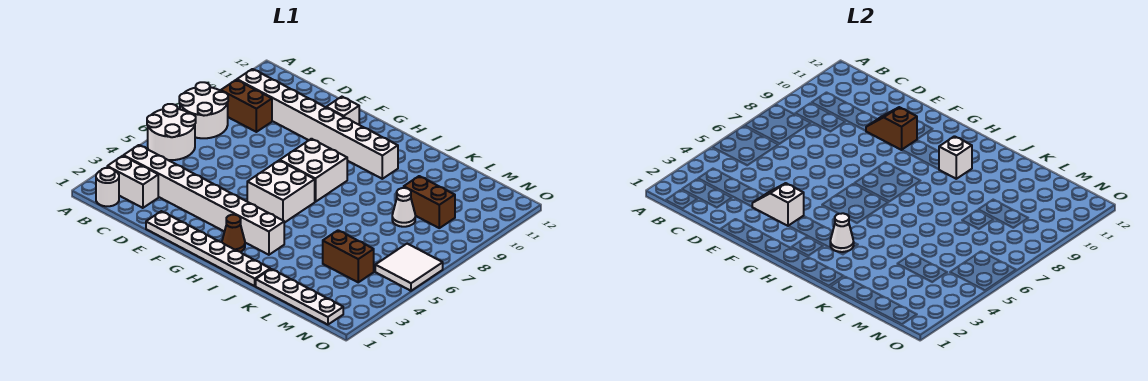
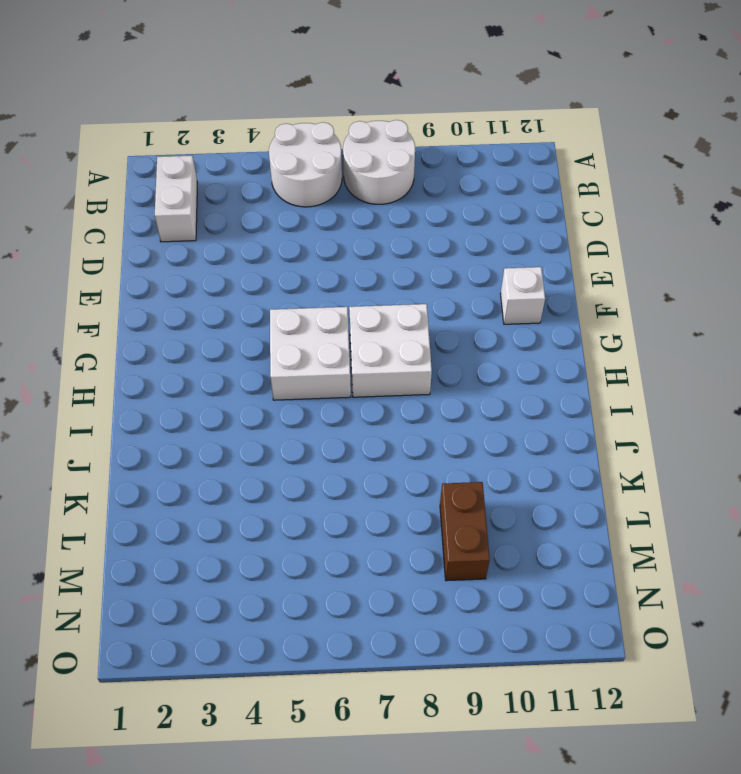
none -> white 1x1 round brick [96,168,119,206]
none -> white 1x8 brick [124,145,284,255]
none -> brown 1x2 brick [221,80,272,132]

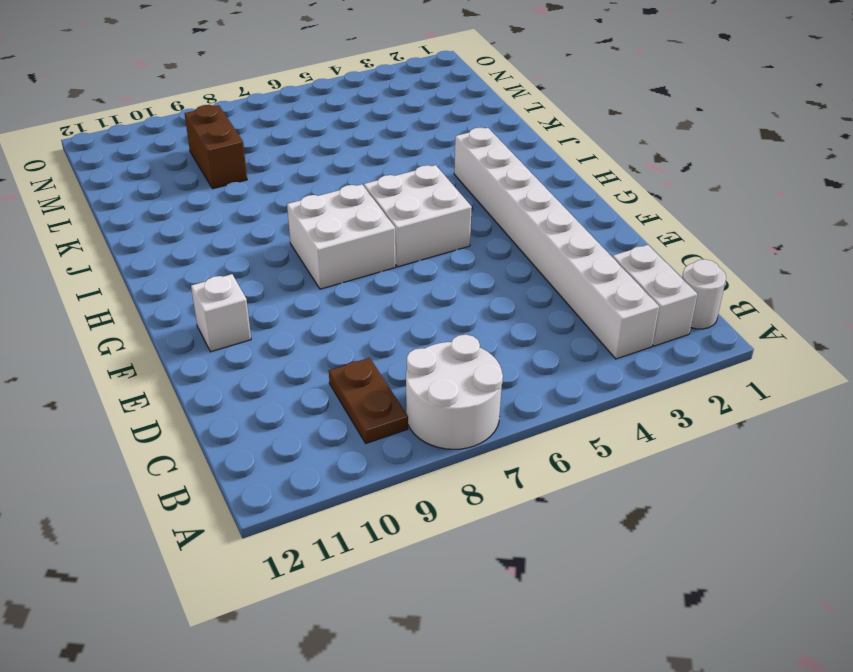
brown 1x2 plate [329,358,408,443] -> brown 1x2 brick [221,80,272,132]
none -> white 2x2 round brick [147,104,196,160]
none -> white 1x8 brick [237,69,398,179]
none -> white 1x6 plate [146,211,270,286]

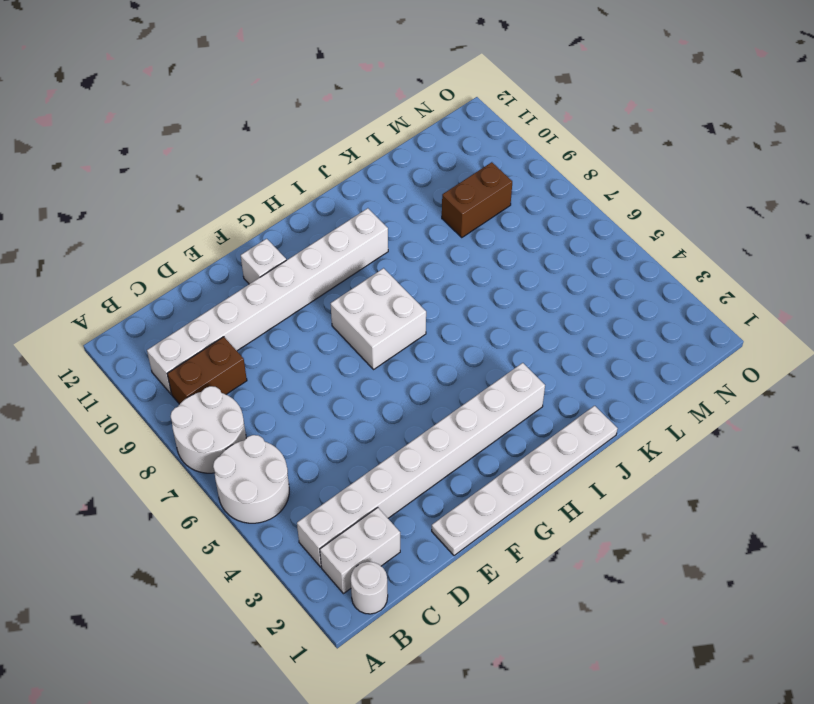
none -> white 2x2 brick [247,160,315,223]
none -> brown 1x1 cone [222,215,245,252]
none -> white 1x4 plate [256,269,343,325]

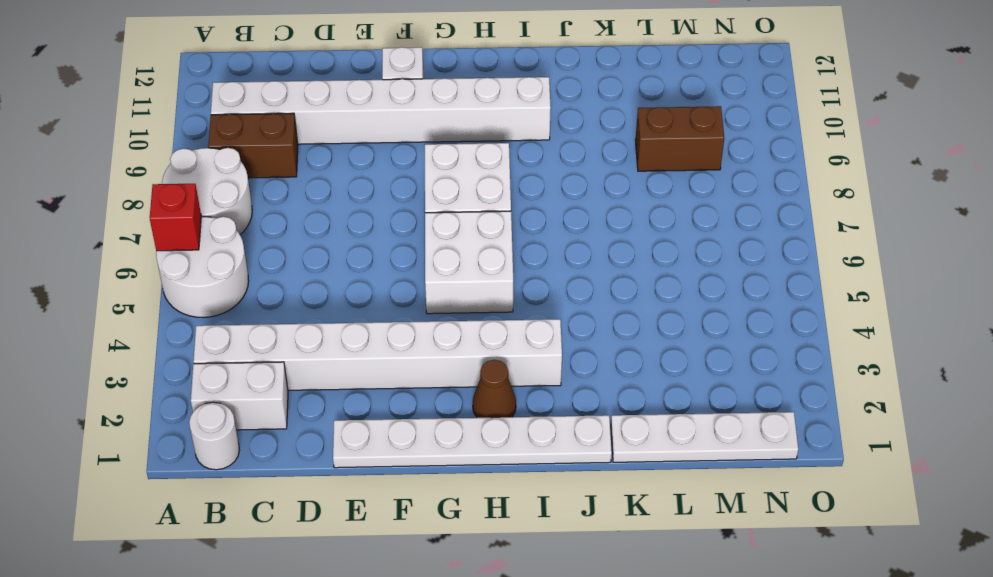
red 1x1 brick [150,184,201,251] -> none
none -> brown 1x2 brick [323,230,374,282]
none -> white 1x1 cone [392,188,415,227]
none -> white 2x2 tile [375,244,443,291]

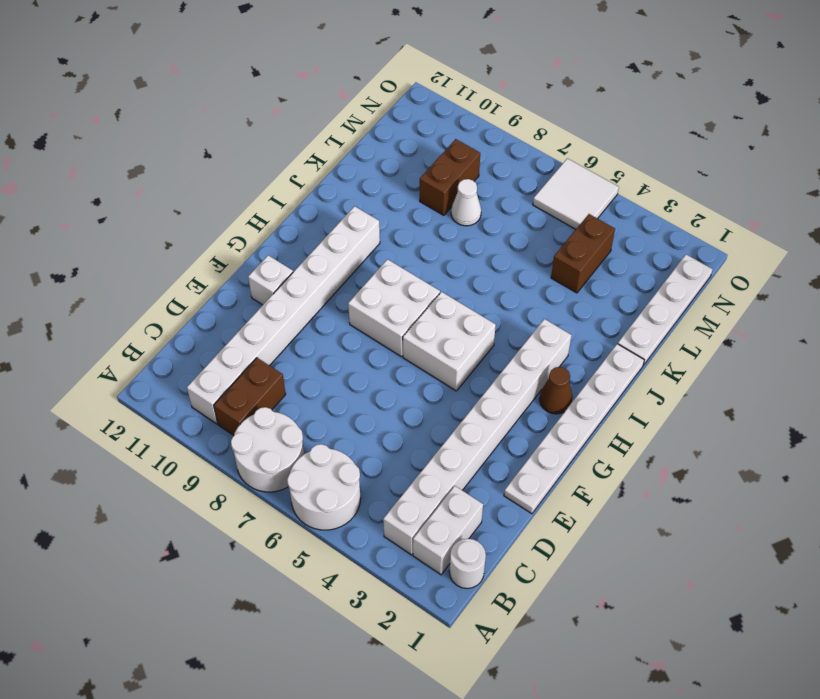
none -> white 1x2 slope [752,183,804,226]
none -> brown 1x2 slope [866,107,917,150]
none -> white 1x1 cone [830,213,854,252]

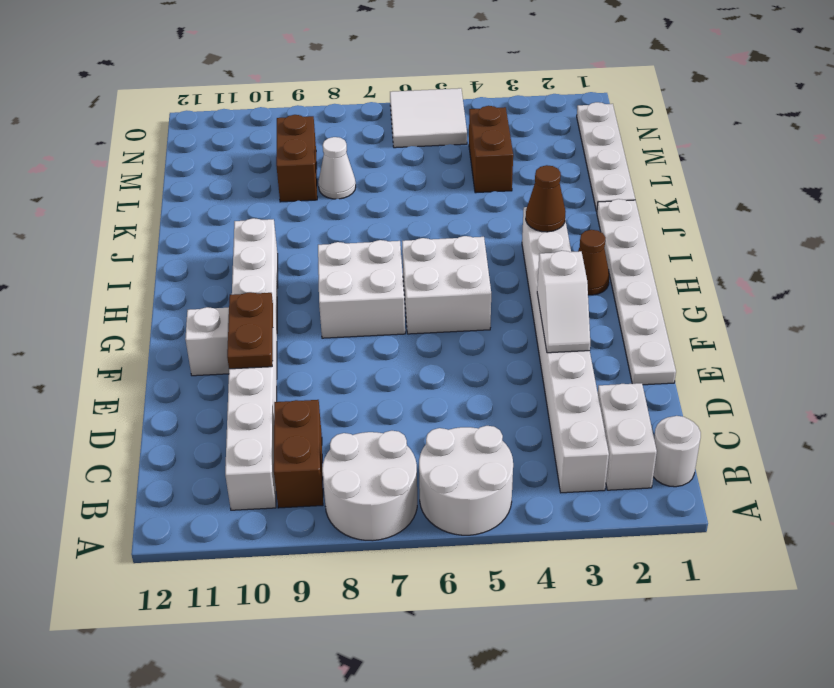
brown 1x2 plate [227,292,273,369] -> brown 1x2 slope [866,107,917,150]
brown 1x1 cone [526,165,566,232] -> white 1x1 cone [830,213,854,252]
none -> white 1x1 brick [939,136,972,179]

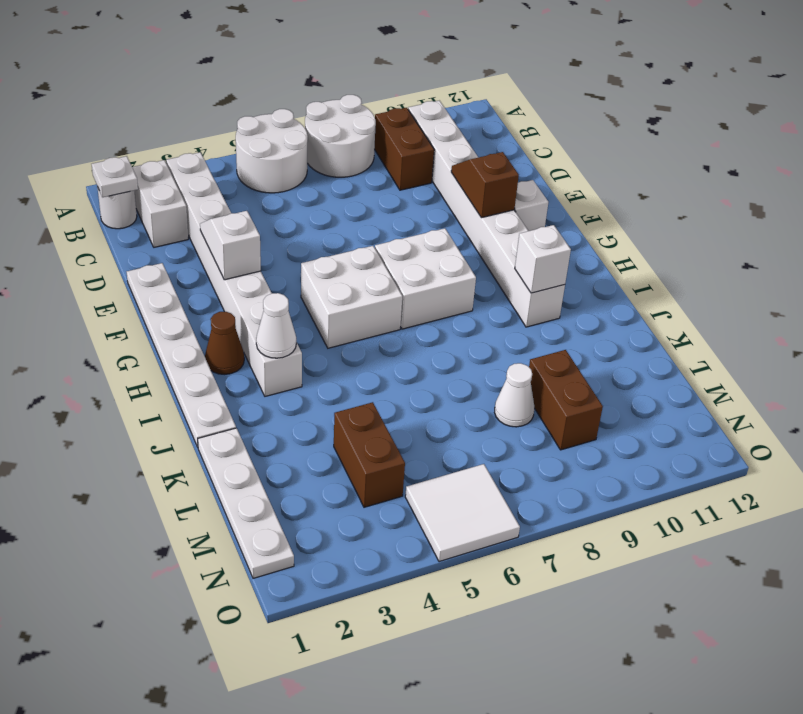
white 1x1 plate [92,156,138,197] -> none

